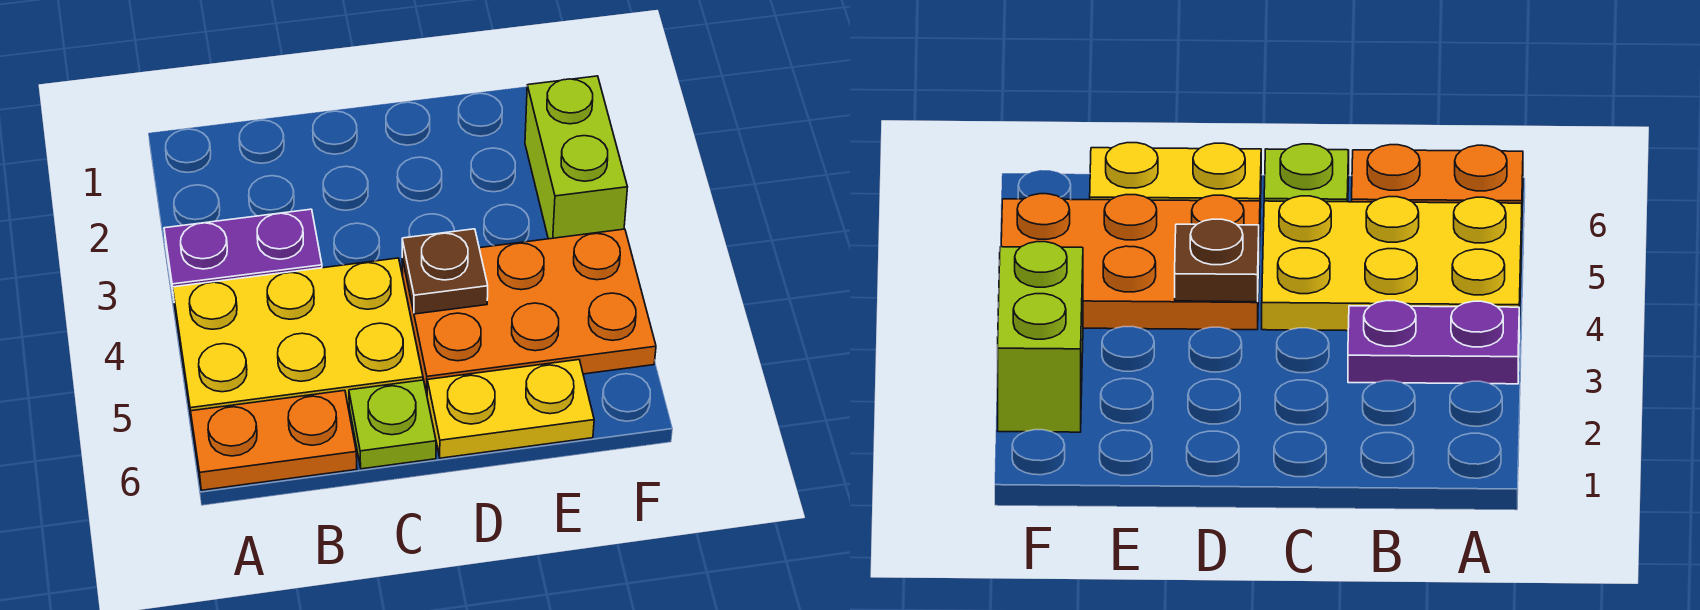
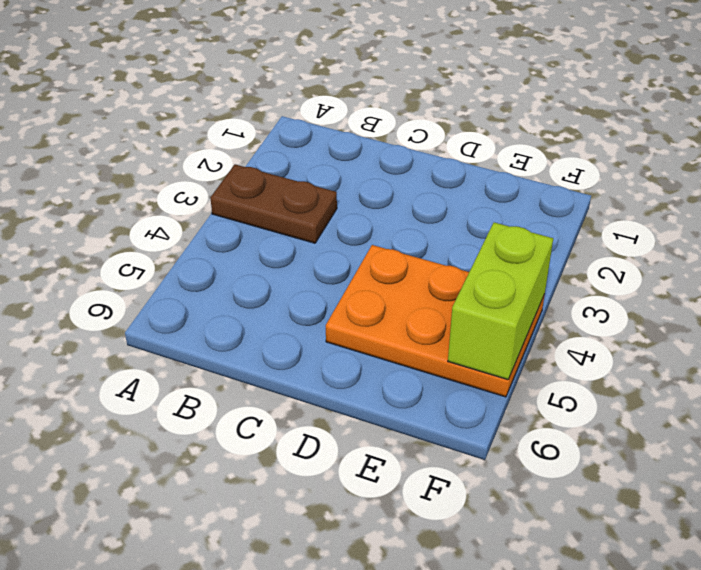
brown 1x2 plate [210,165,337,243] -> purple 1x2 plate [164,209,322,298]
lime 1x2 brick [448,222,553,380] -> lime 1x2 brick moved to [525,76,627,239]
none -> yellow 2x3 plate [173,258,423,421]
none -> orange 1x2 plate [191,390,357,490]

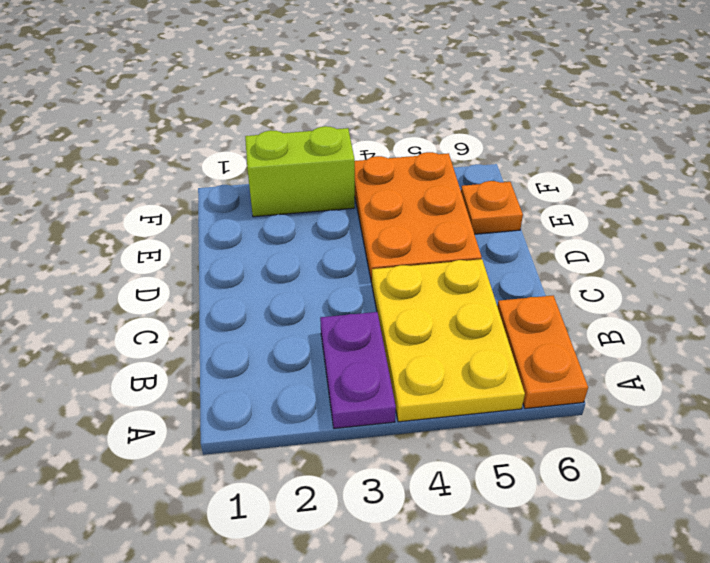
orange 1x1 plate [461,181,523,234] -> yellow 1x2 plate [427,360,594,458]
none -> lime 1x1 plate [349,380,436,469]
none -> brown 1x1 plate [402,229,488,314]

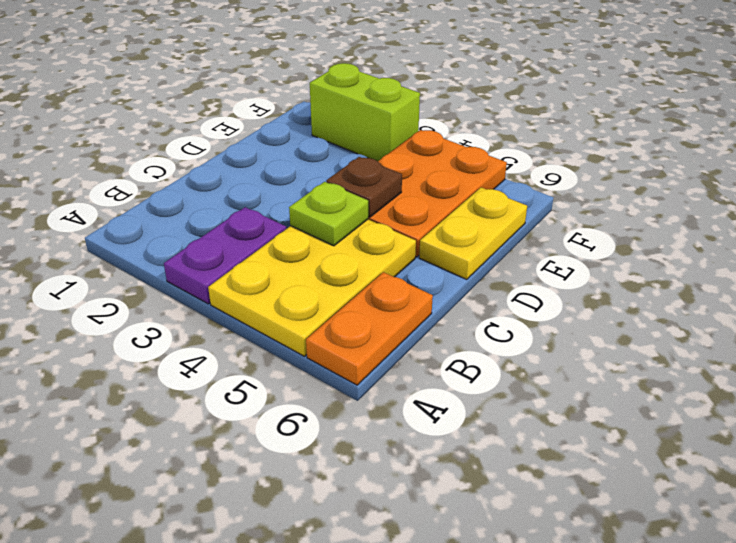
lime 1x1 plate [289,182,368,246] -> lime 1x1 plate moved to [349,380,436,469]

